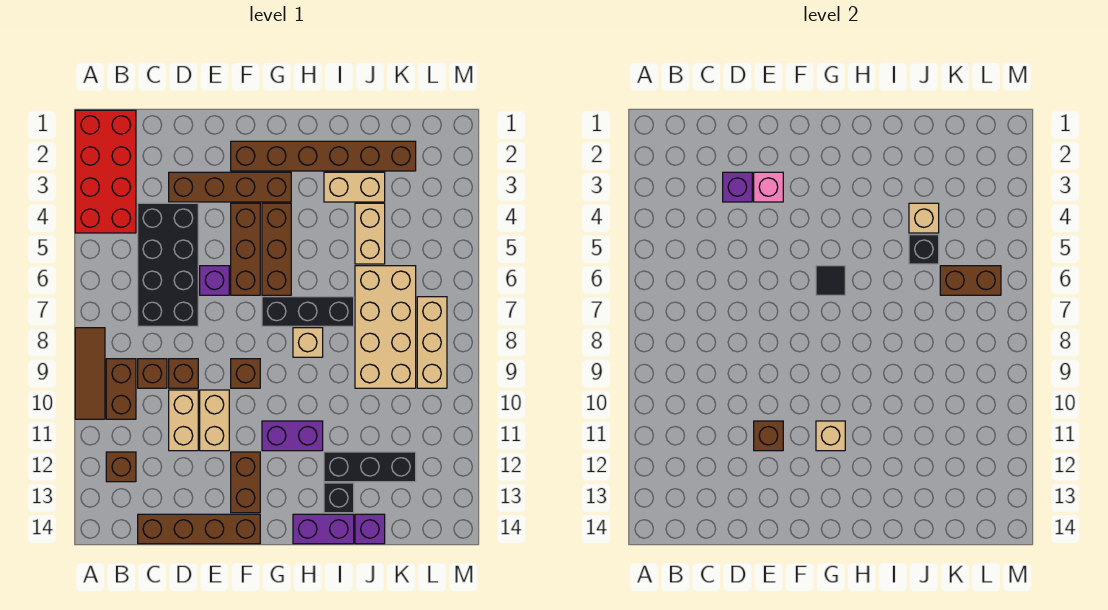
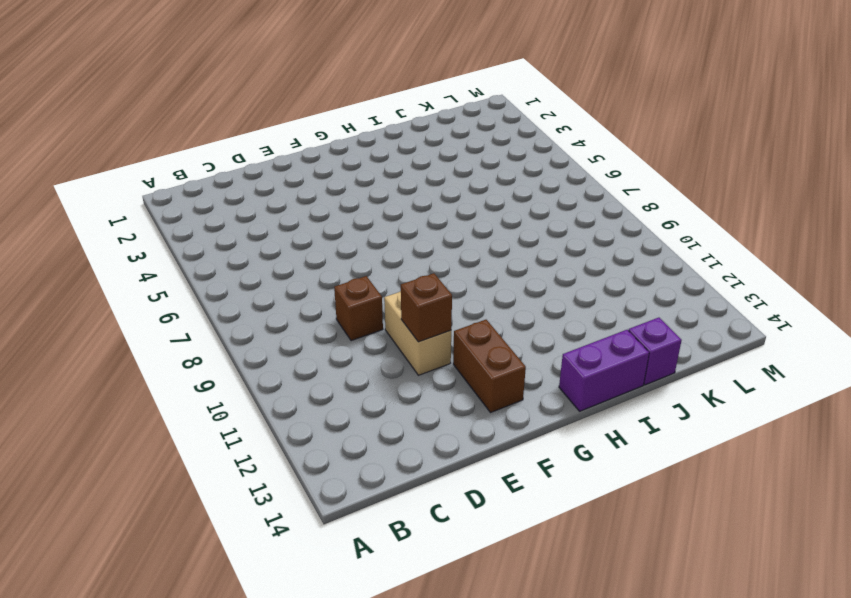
none -> red 2x4 brick [75,110,136,233]
none -> brown 1x3 tile [75,328,105,419]
none -> brown 1x2 brick [106,359,136,419]
none -> brown 1x1 brick [106,452,136,482]

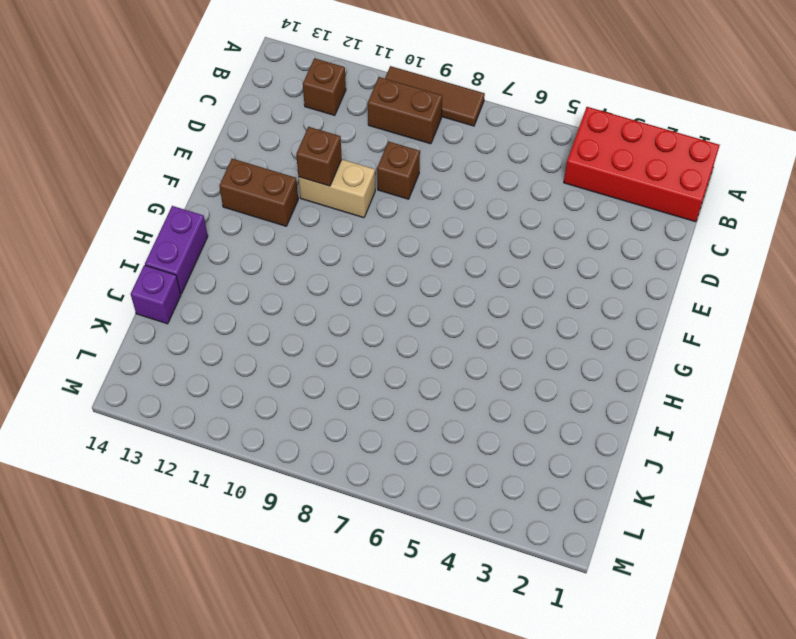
none -> black 2x4 brick [138,203,198,326]
none -> brown 1x1 brick [138,359,167,388]
none -> brown 1x4 brick [138,514,260,544]
none -> brown 1x4 brick [169,172,291,202]

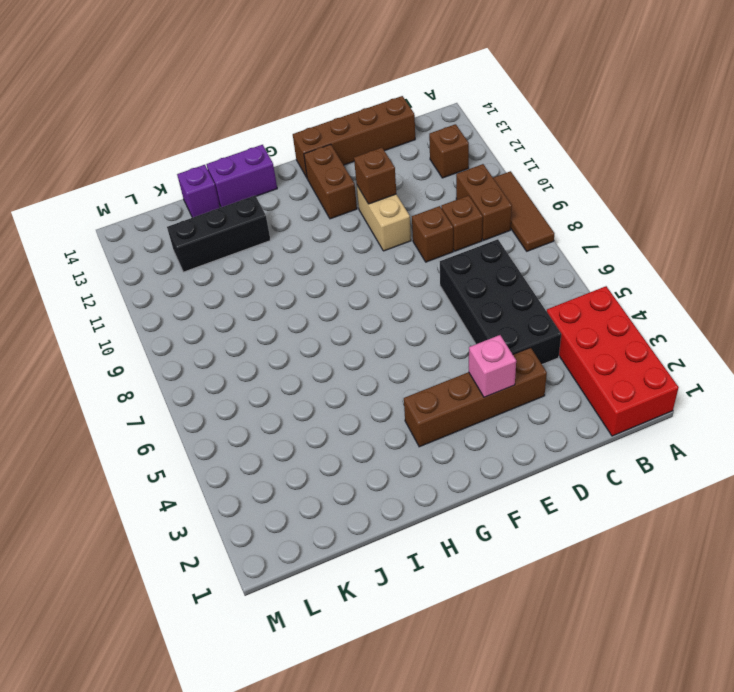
none -> tan 1x2 brick [169,390,198,451]
none -> purple 1x1 brick [200,266,229,295]
none -> brown 1x6 brick [231,141,416,171]
none -> brown 1x3 brick [231,203,260,295]

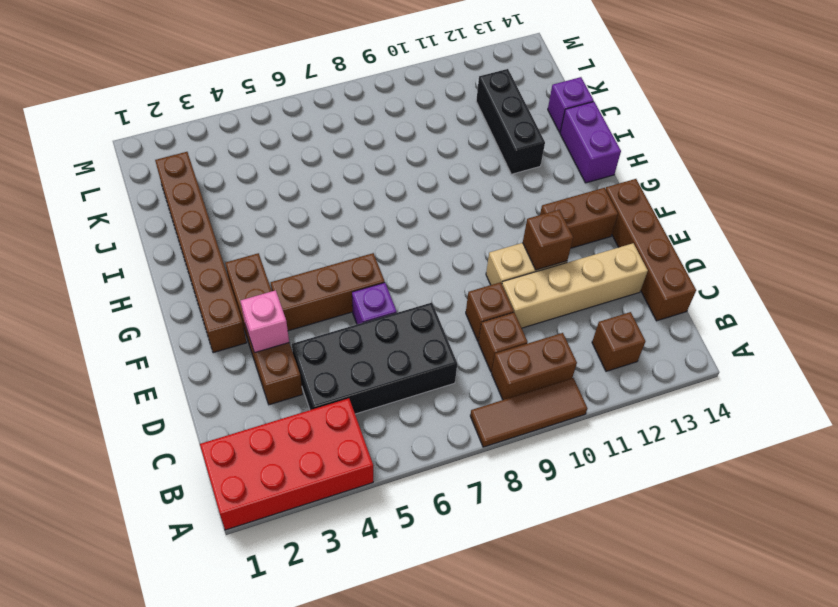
tan 1x4 brick [502,243,648,328] -> tan 1x2 brick [169,390,198,451]
none -> brown 1x1 brick [231,359,260,388]
none -> brown 1x3 brick [262,203,291,295]
none -> black 1x3 brick [262,297,354,326]
none -> purple 1x2 brick [262,421,323,451]

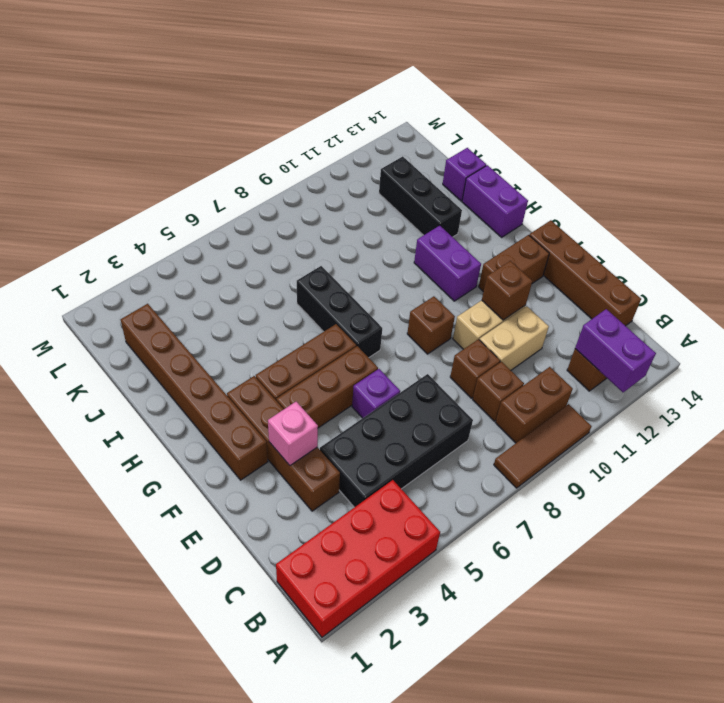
purple 1x2 brick [575,309,656,392] -> none
none -> tan 1x1 brick [293,328,323,357]
none -> tan 1x2 brick [324,172,385,202]
none -> black 1x1 brick [324,483,354,513]
none -> tan 1x2 brick [355,203,385,264]

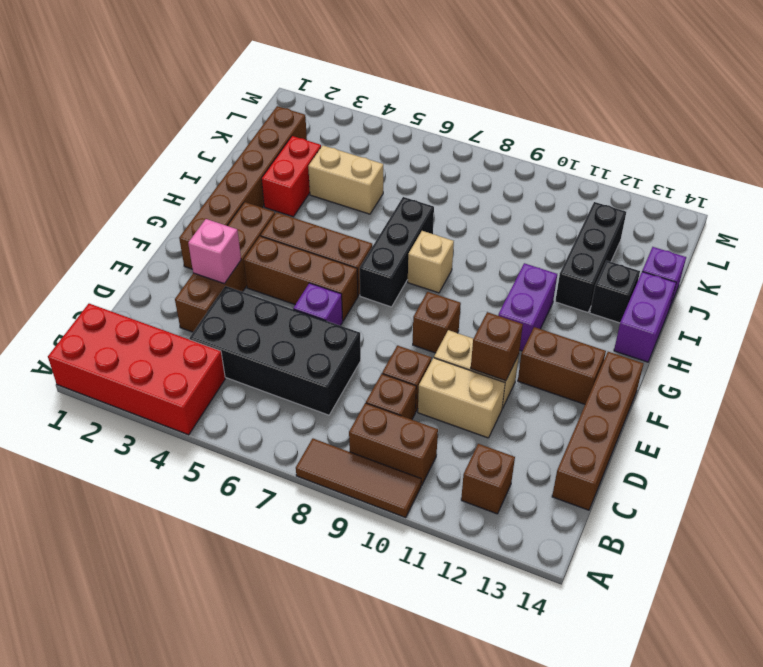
red 1x2 brick [262,136,321,217] -> tan 1x2 brick [324,172,385,202]
none -> tan 2x4 brick [355,266,416,388]
none -> tan 1x3 brick [417,297,447,388]
none -> purple 1x1 brick [723,172,752,202]
none -> black 1x1 tile [816,266,845,295]

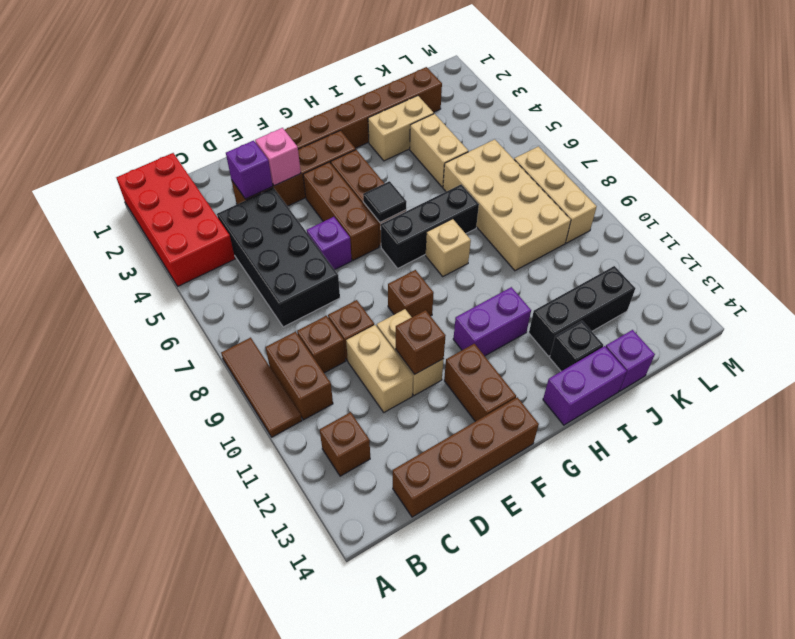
none -> tan 1x1 brick [816,421,845,451]
none -> tan 1x1 brick [909,203,939,233]
none -> black 1x1 brick [909,235,939,264]
none -> brown 1x2 brick [940,266,1001,295]

